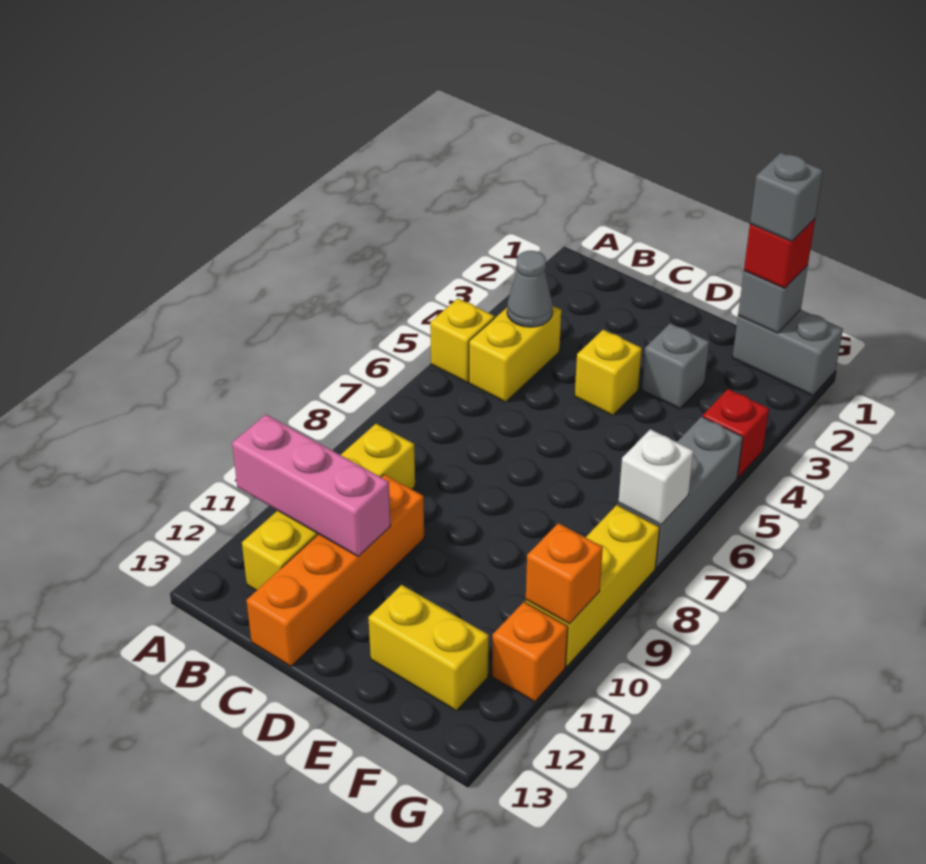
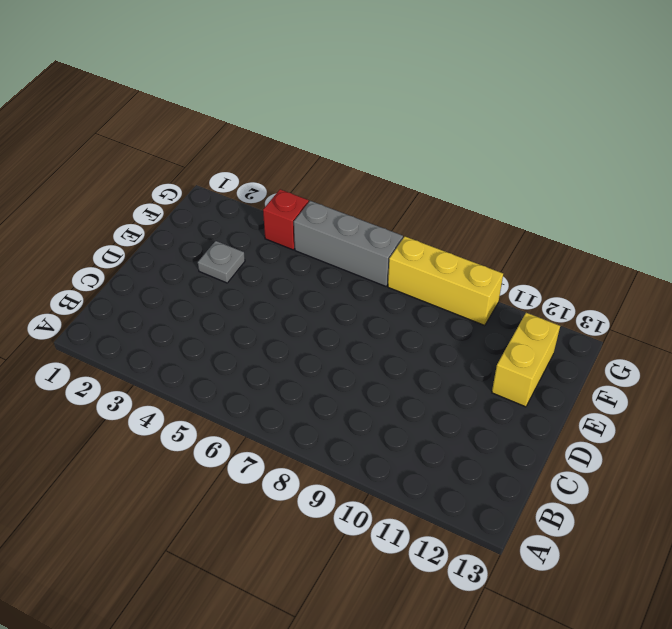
grey 1x1 plate [198,241,245,283] -> grey 1x1 brick [641,323,709,409]
none -> yellow 1x1 brick [430,298,495,382]
none -> yellow 1x2 brick [469,306,561,402]
none -> yellow 1x4 brick [242,424,415,591]

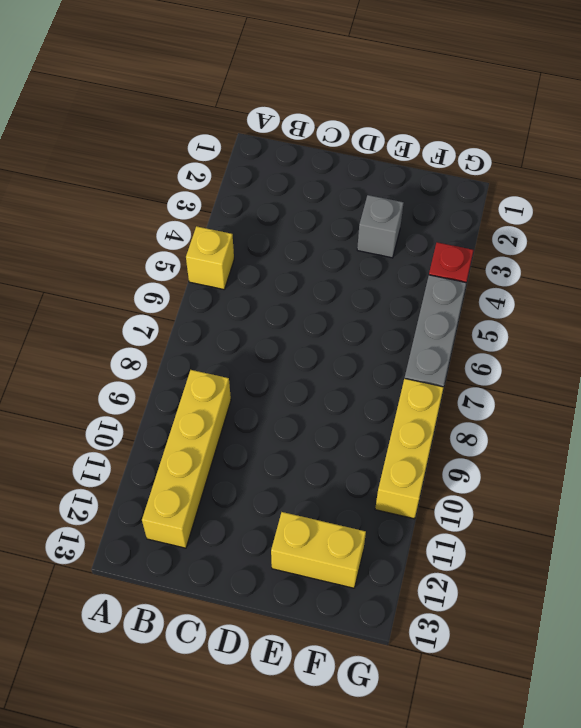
none -> yellow 1x2 brick [469,306,561,402]
none -> orange 1x4 brick [246,474,424,667]
none -> yellow 1x1 brick [575,330,642,415]

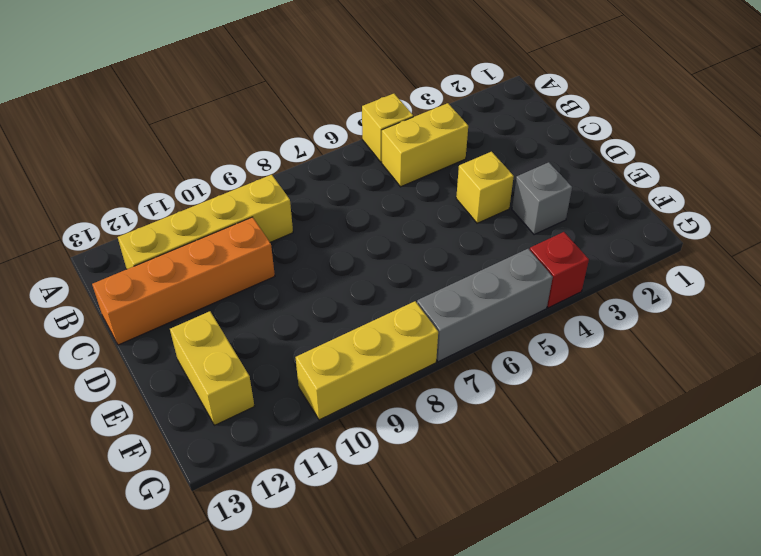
none -> grey 1x2 brick [732,310,843,396]
none -> orange 1x1 brick [492,602,568,702]
none -> pink 1x3 brick [232,415,391,556]

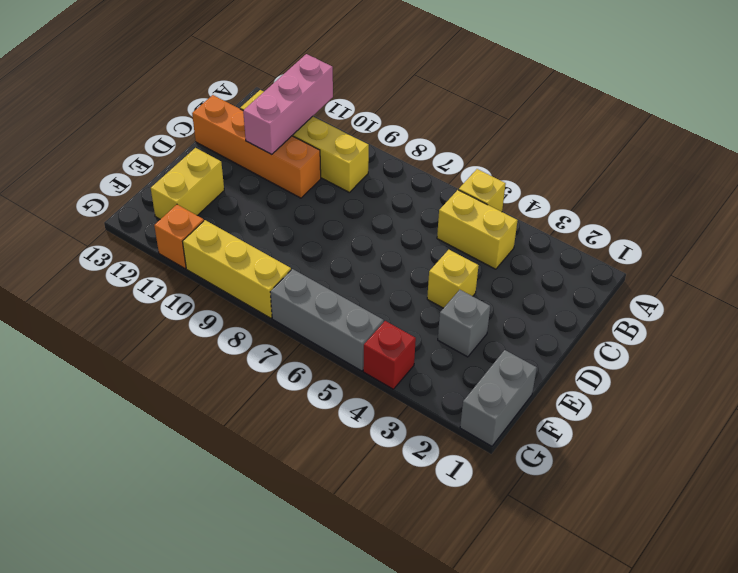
none -> grey 1x1 cone [507,251,553,327]
none -> grey 1x1 brick [738,265,808,333]
none -> white 1x1 brick [618,429,694,525]

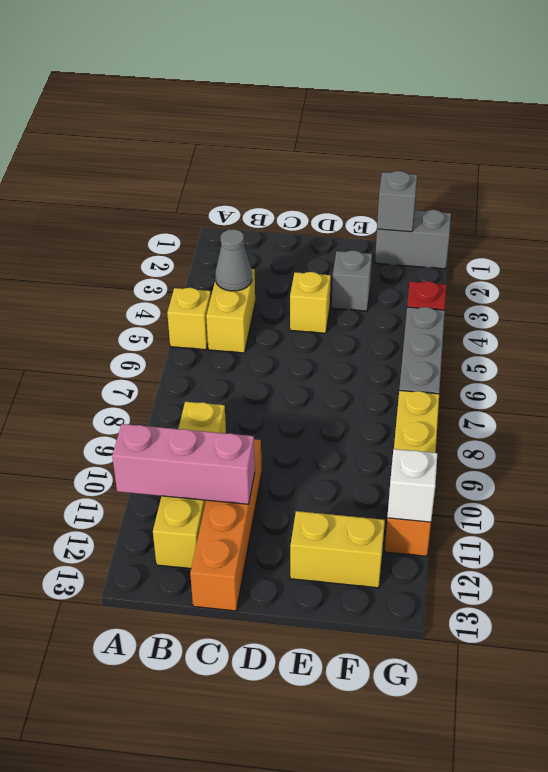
white 1x1 brick [387,449,437,522] -> white 1x1 brick moved to [618,429,694,525]
none -> orange 1x1 brick [526,523,603,624]
none -> red 1x1 brick [744,219,815,288]
none -> grey 1x1 brick [750,153,823,242]

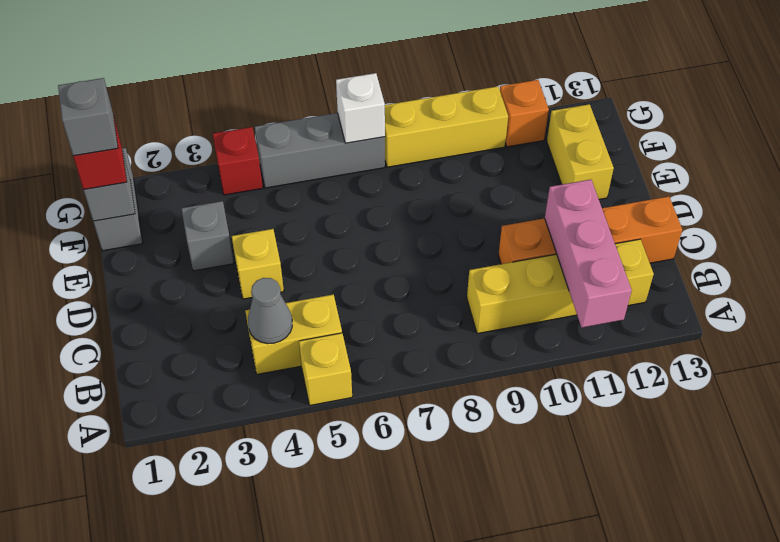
none -> orange 1x1 brick [526,523,603,624]

